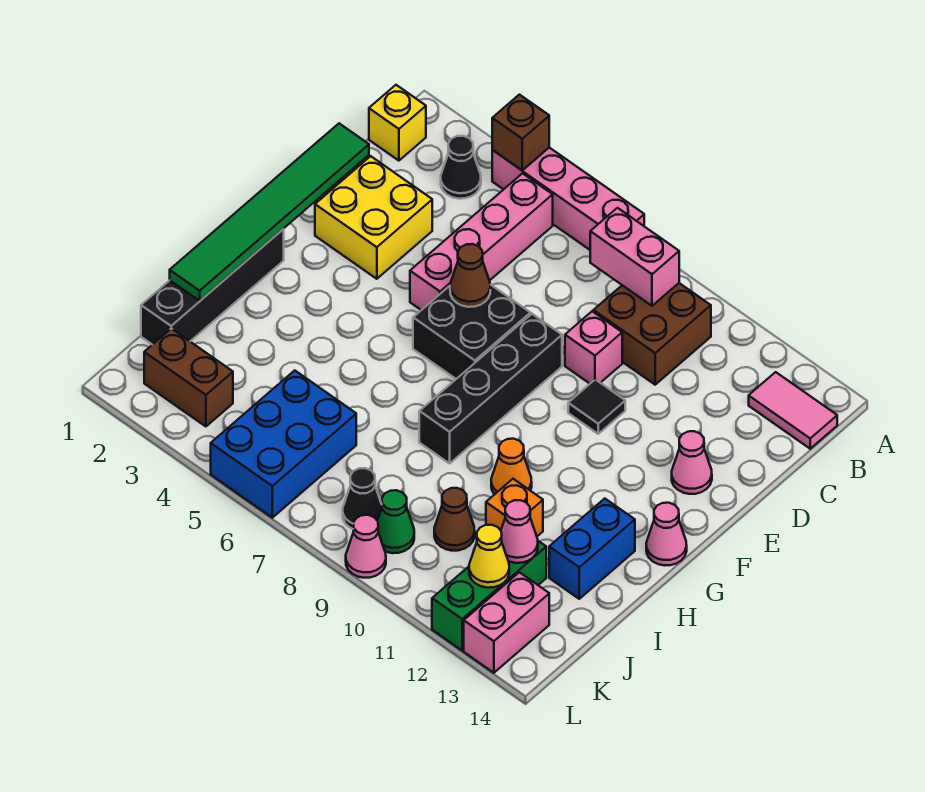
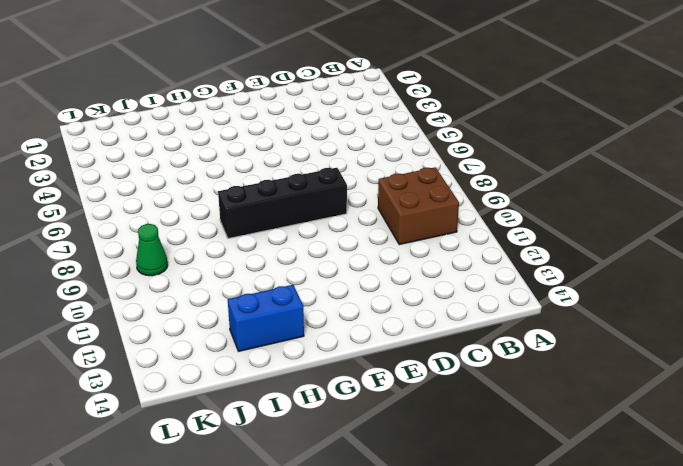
none -> pink 1x4 brick [492,148,644,250]
none -> yellow 1x1 brick [369,85,426,161]
none -> black 1x1 cone [441,136,481,199]
none -> pink 1x4 brick [410,173,553,310]

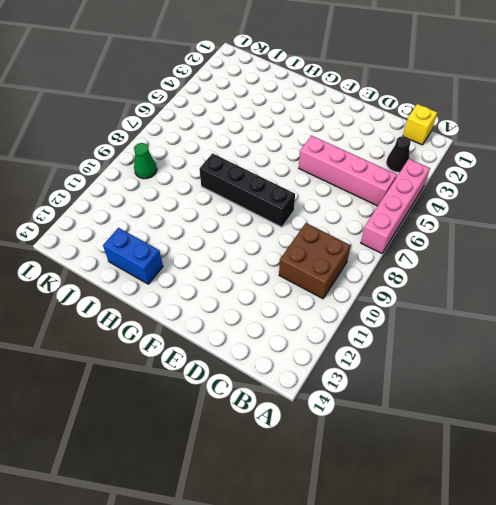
none -> pink 1x2 tile [749,372,837,449]
none -> yellow 2x2 brick [315,156,432,279]
none -> pink 1x1 brick [565,311,622,383]
none -> black 2x2 brick [413,285,531,379]

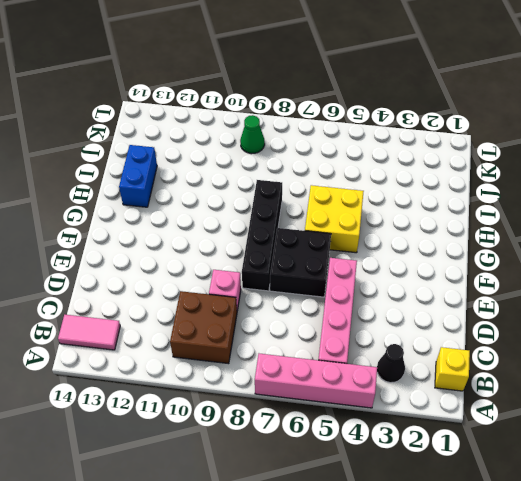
yellow 2x2 brick [305,185,364,253] -> yellow 2x2 brick moved to [315,156,432,279]
none -> black 1x1 tile [568,379,625,434]
none -> pink 1x1 cone [672,431,712,494]
none -> black 1x4 brick [141,229,284,345]
none -> pink 1x1 cone [646,503,687,565]

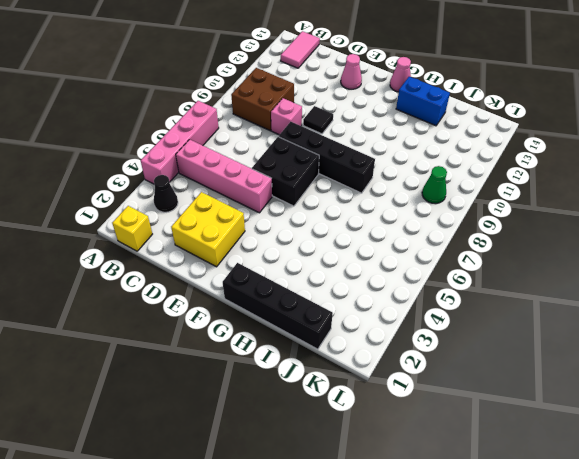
none -> orange 1x1 cone [491,439,532,494]
none -> orange 1x1 brick [486,479,543,536]
none -> blue 2x3 brick [211,370,356,518]
none -> brown 1x1 cone [434,488,475,551]

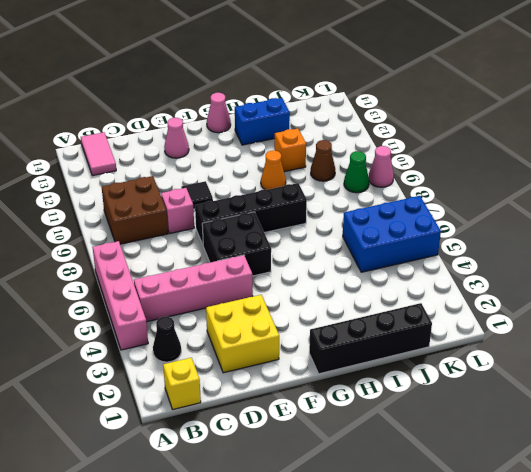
none -> green 1x3 brick [432,541,546,650]
none -> brown 1x2 brick [144,328,233,426]
none -> black 1x1 cone [343,468,382,529]
none -> pink 1x2 brick [464,572,549,673]

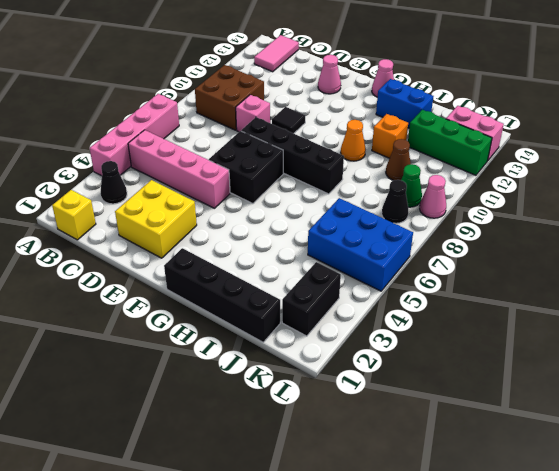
black 1x2 brick [282,262,341,336] -> brown 1x2 brick [144,328,233,426]
none -> brown 1x1 brick [492,95,549,170]
none -> pink 1x2 brick [590,208,679,306]
none -> green 1x6 tile [170,123,369,301]
none -> brown 1x1 cone [450,244,490,307]

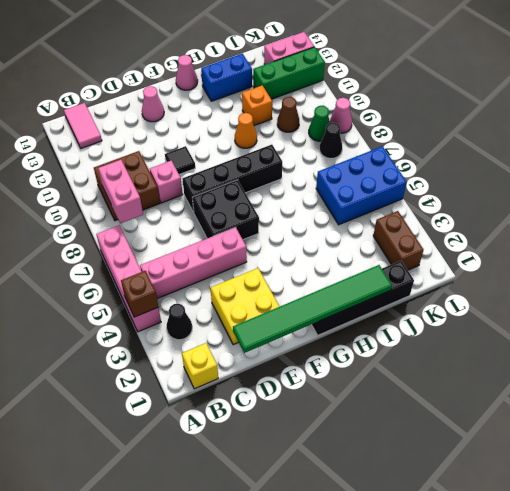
none -> brown 1x1 cone [450,244,490,307]
none -> pink 1x1 cone [501,500,538,563]
none -> yellow 1x1 cone [469,525,509,588]

